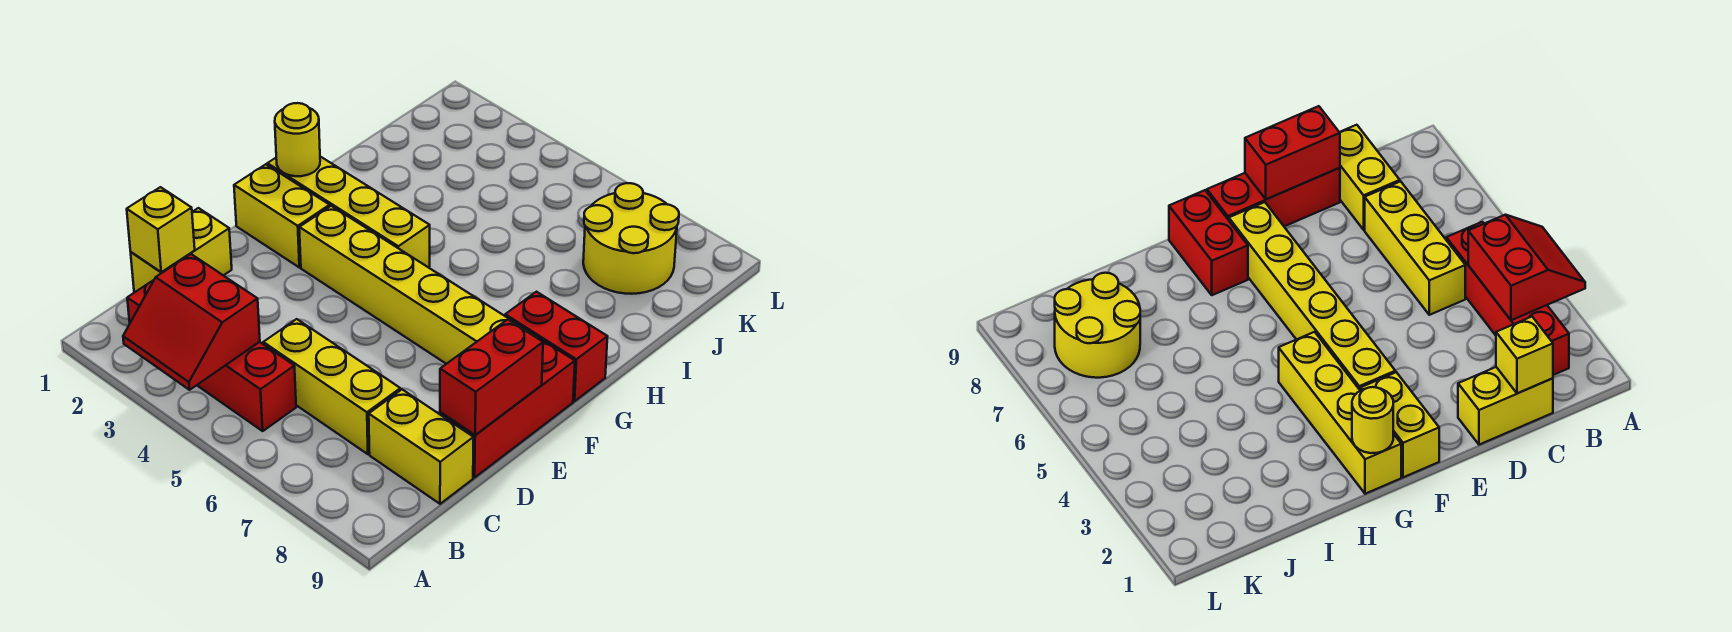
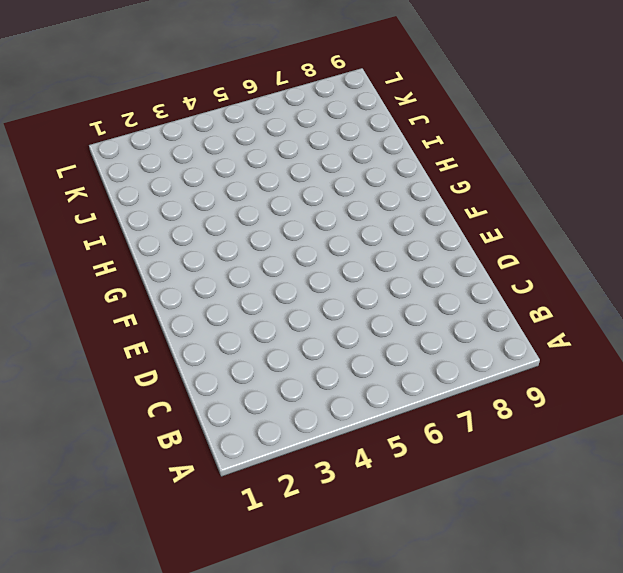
none -> red 1x4 brick [127,280,296,431]
none -> yellow 1x2 brick [131,208,232,293]
none -> yellow 1x3 brick [263,319,400,454]

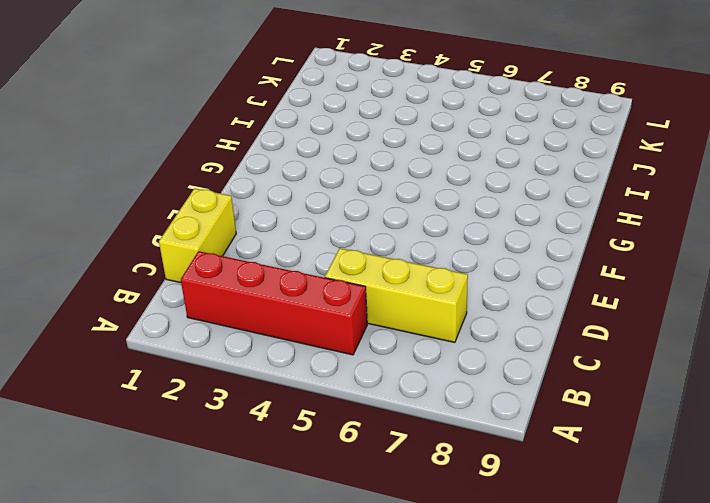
none -> yellow 1x2 brick [369,390,474,504]
none -> red 1x3 brick [440,339,575,478]
none -> yellow 1x2 brick [234,164,330,267]

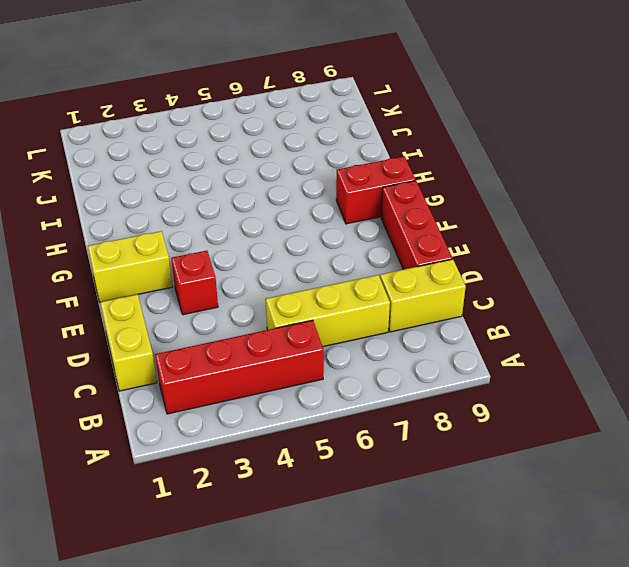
red 1x1 brick [171,251,218,315] -> none
none -> yellow 1x6 brick [299,206,538,364]
none -> yellow 1x4 brick [267,157,430,267]
none -> yellow 2x2 round brick [583,183,679,294]

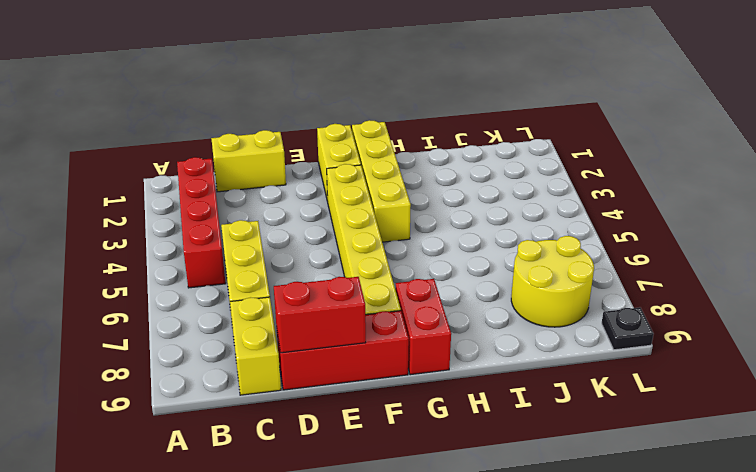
black 1x1 plate [602,307,653,350] -> none
none -> red 2x2 slope [123,254,260,390]
none -> yellow 1x1 brick [127,187,195,272]
none -> yellow 1x1 round brick [275,103,320,176]

